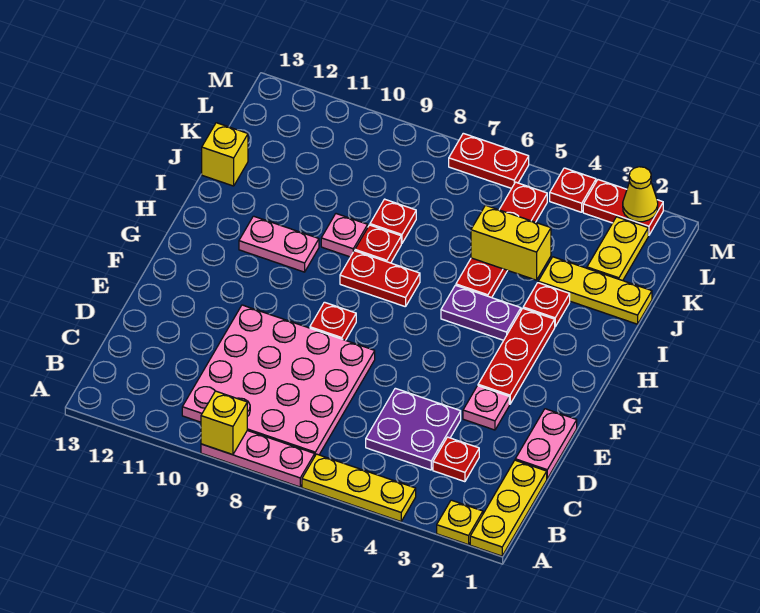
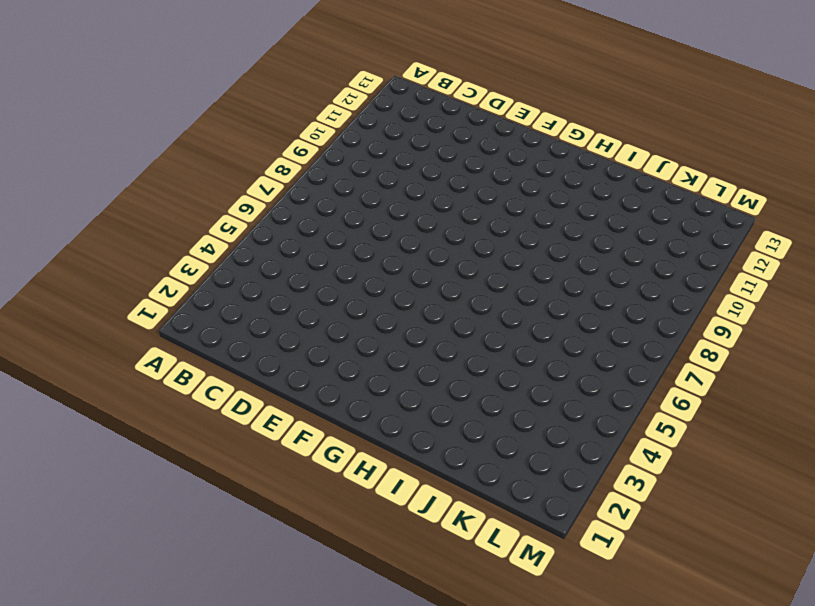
none -> yellow 1x3 plate [470,460,547,556]
none -> yellow 1x1 plate [437,500,483,545]
none -> yellow 1x3 plate [302,454,416,521]

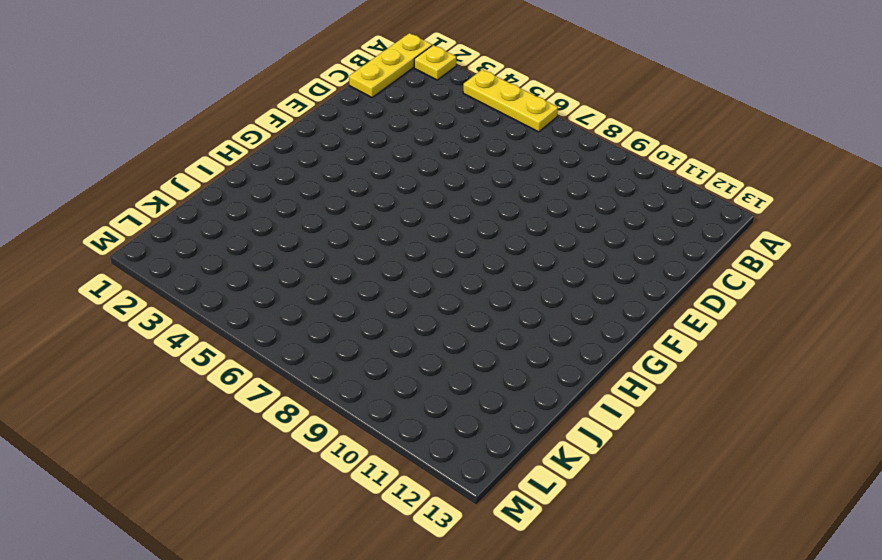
none -> pink 1x3 plate [201,431,315,487]
none -> pink 4x4 plate [182,305,375,455]
none -> red 1x1 plate [433,437,479,482]

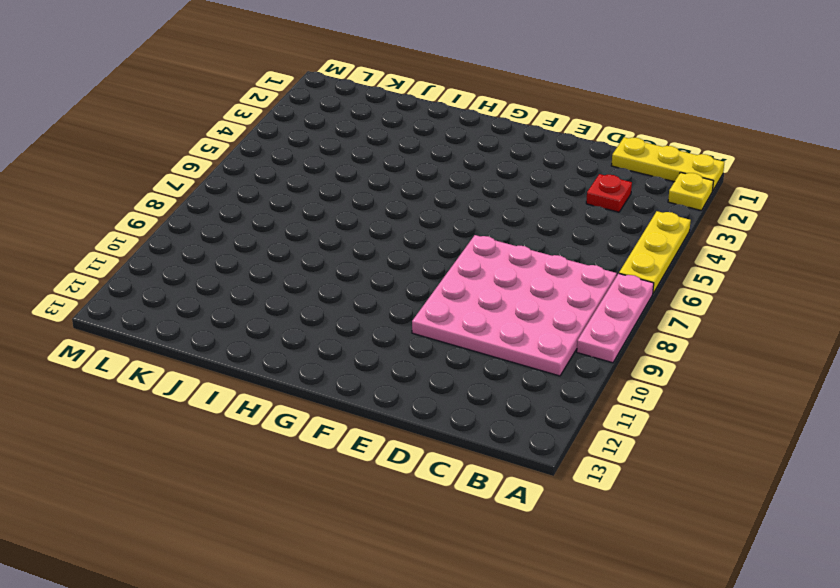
none -> purple 2x2 plate [366,388,461,470]
none -> pink 1x2 plate [515,409,577,479]
none -> pink 1x1 plate [463,386,509,430]

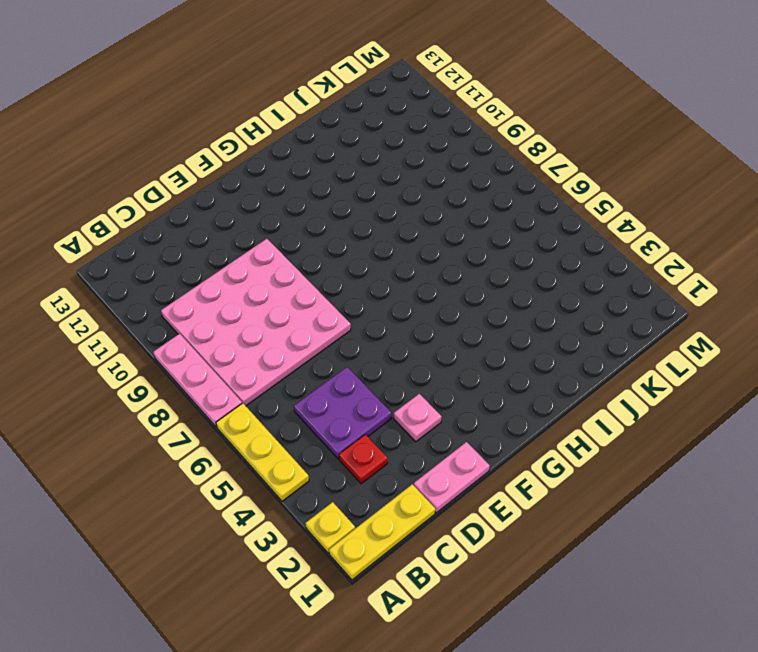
none -> red 1x3 plate [478,309,555,404]
none -> red 1x1 plate [310,302,356,340]
none -> purple 1x2 plate [441,285,521,340]

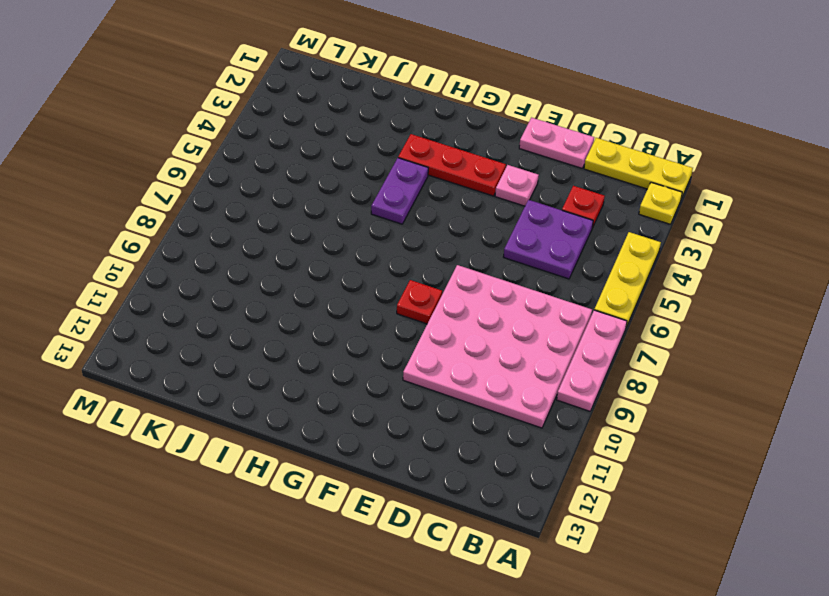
none -> red 1x2 plate [340,251,420,307]
none -> pink 1x2 plate [239,216,319,272]
none -> red 1x1 plate [523,283,570,327]

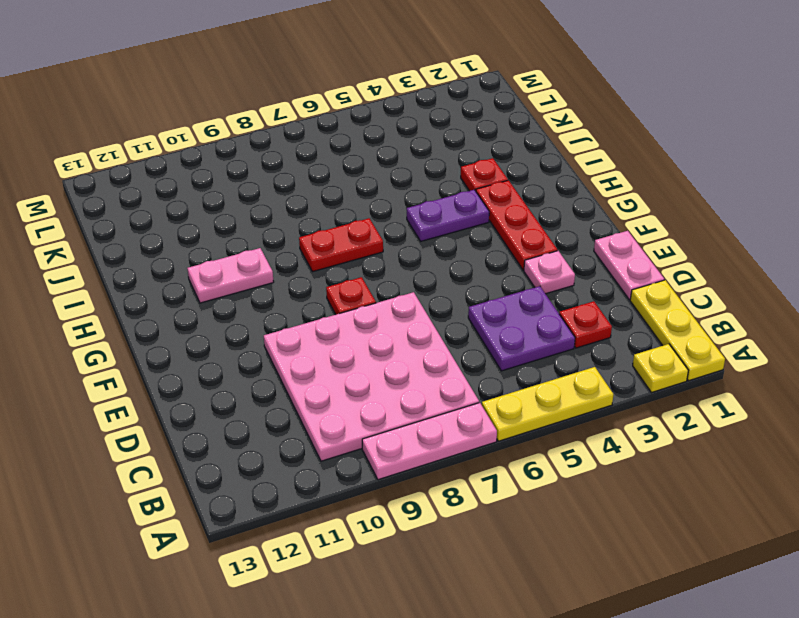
none -> red 1x4 plate [456,182,547,298]
none -> red 1x1 plate [355,225,401,263]
none -> pink 1x1 plate [321,214,368,257]

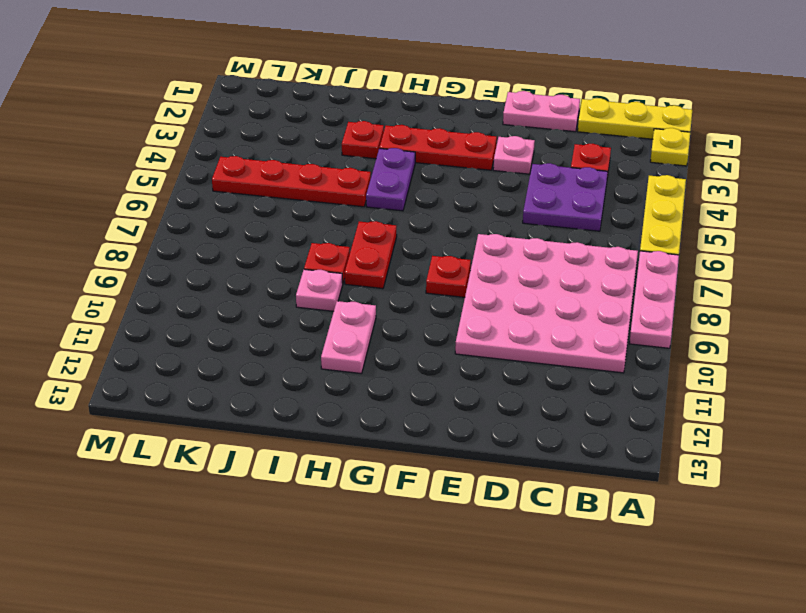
none -> yellow 1x3 plate [538,257,652,324]
none -> red 1x1 plate [370,199,416,244]
none -> yellow 1x1 brick [202,123,248,186]

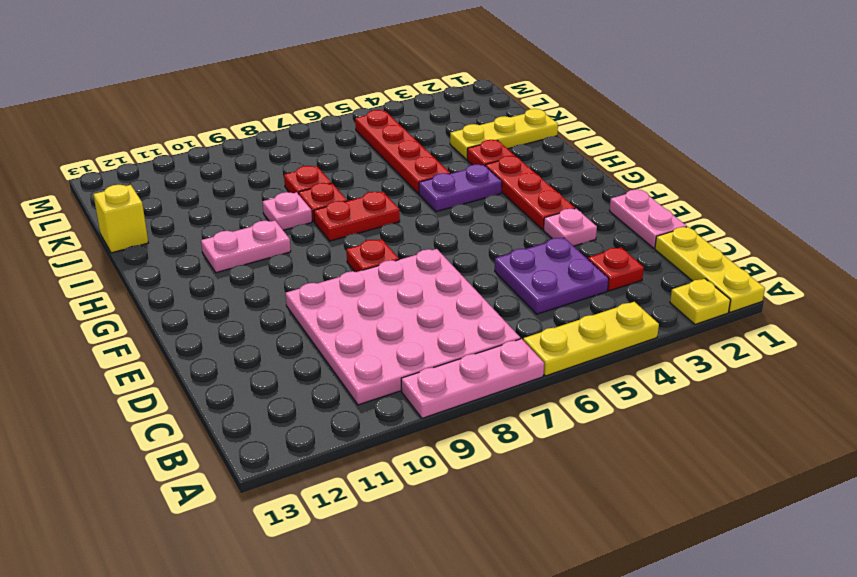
none -> yellow 1x2 plate [587,217,648,281]
none -> red 1x2 plate [583,180,663,235]
none -> red 1x1 plate [550,168,596,212]

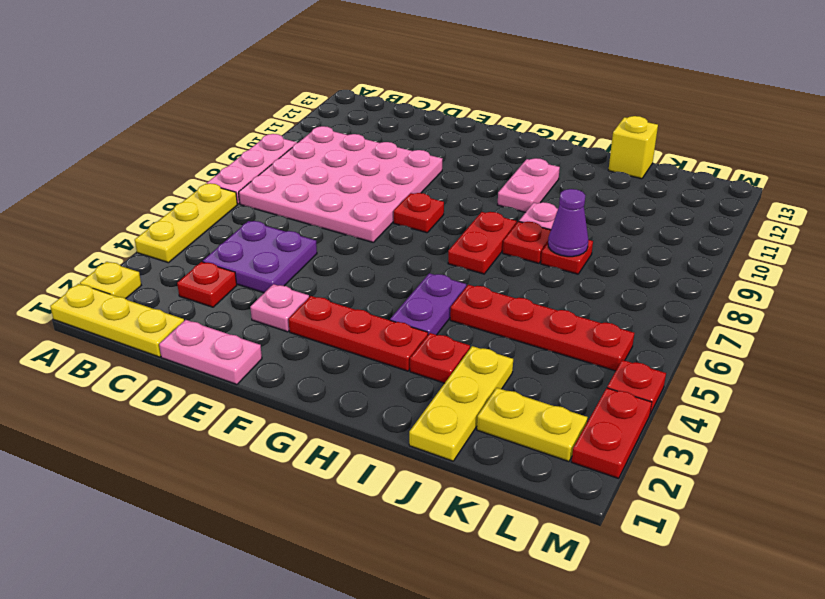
purple 1x1 cone [548,189,588,257] -> none
none -> red 1x2 plate [449,133,529,188]
none -> yellow 1x1 brick [201,391,247,455]
none -> yellow 1x2 brick [471,205,551,280]

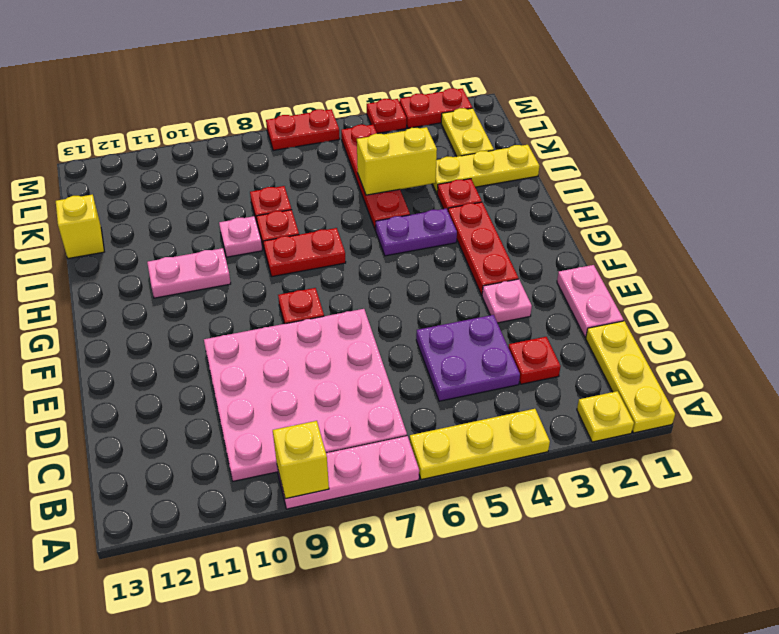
none -> yellow 1x1 cone [623,167,658,222]

